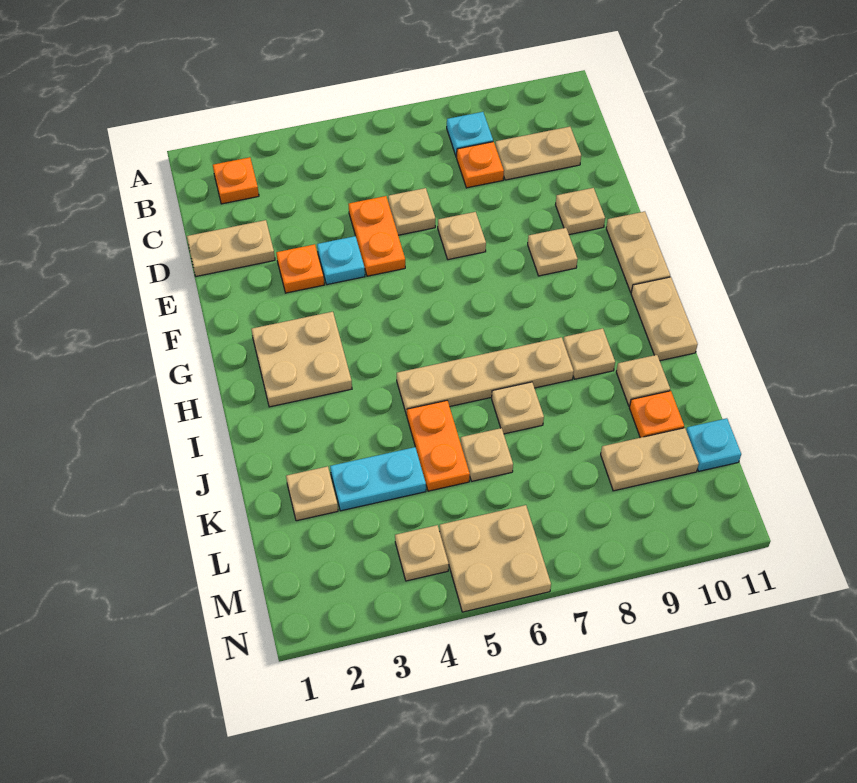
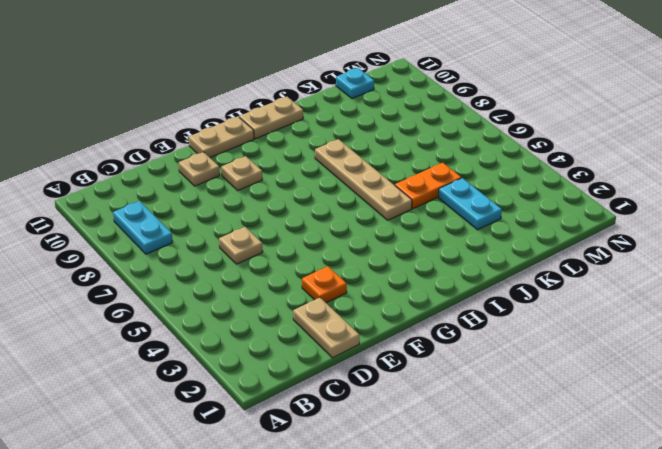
cyan 1x2 plate [113,201,173,254] -> cyan 1x1 plate [447,112,493,157]
none -> orange 1x1 plate [213,157,259,204]
none -> orange 1x1 plate [457,142,504,188]
none -> tan 1x2 plate [495,127,581,180]

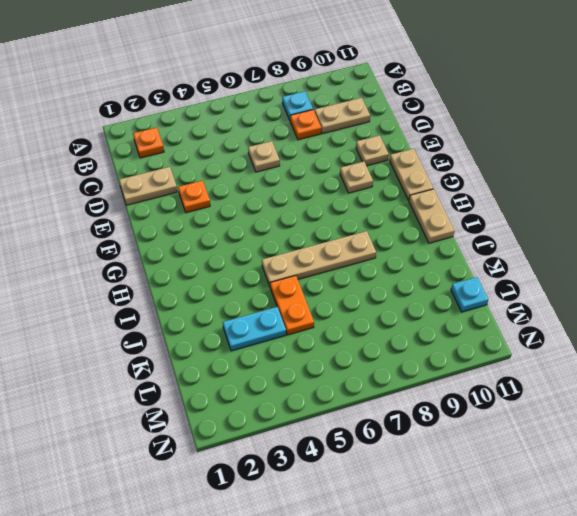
none -> orange 1x2 plate [349,196,405,276]
none -> cyan 1x1 plate [317,236,365,285]
none -> tan 1x1 plate [438,212,486,260]

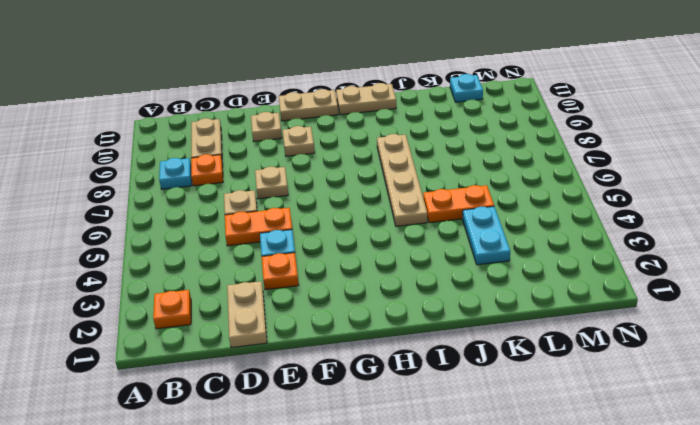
none -> tan 2x2 plate [251,312,352,407]
none -> tan 1x1 plate [563,328,615,379]
none -> tan 1x1 plate [492,382,544,434]

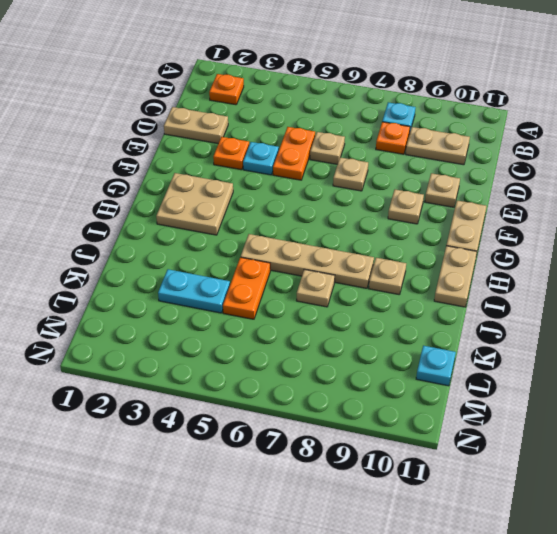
none -> tan 1x1 plate [616,355,670,406]
none -> tan 1x1 plate [286,466,338,521]
none -> tan 1x1 plate [461,428,513,481]

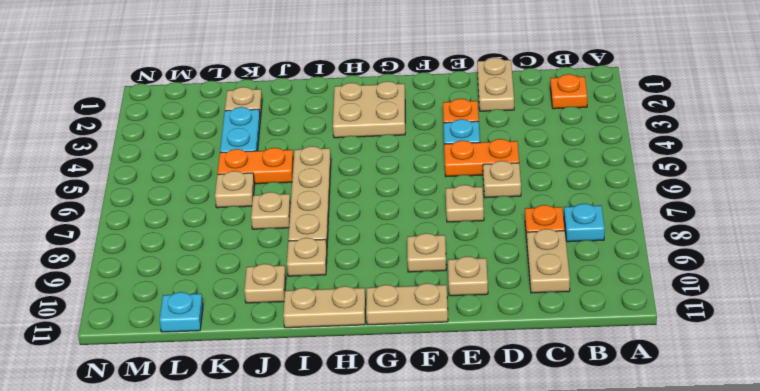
none -> orange 1x1 plate [630,391,684,438]
none -> tan 1x2 plate [601,428,699,491]
none -> tan 1x1 plate [395,525,449,581]

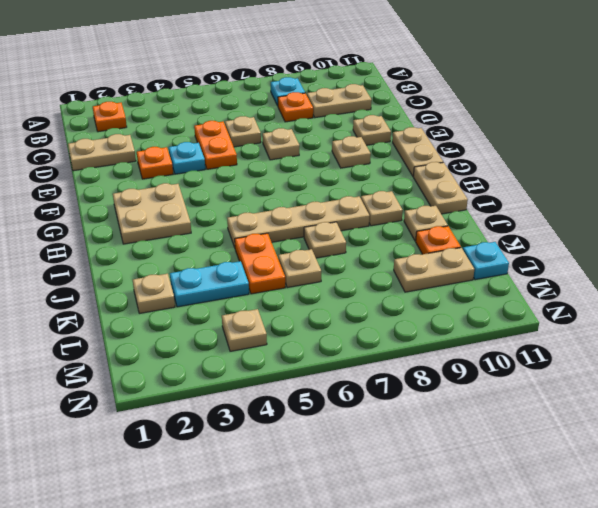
none -> tan 2x2 plate [440,505,551,612]

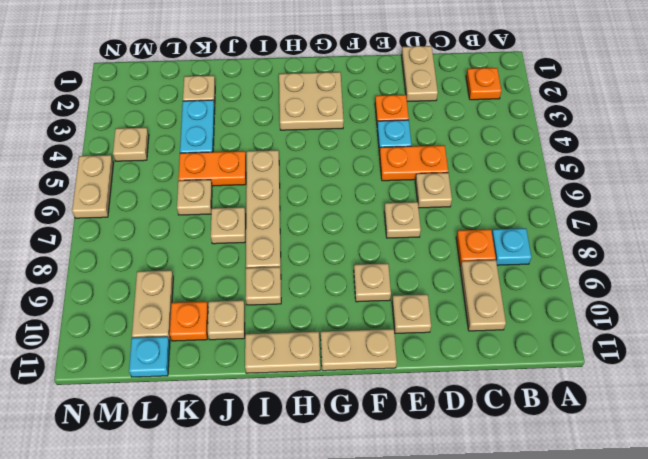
tan 1x2 plate [72,155,113,218] -> tan 2x2 plate [440,505,551,612]

